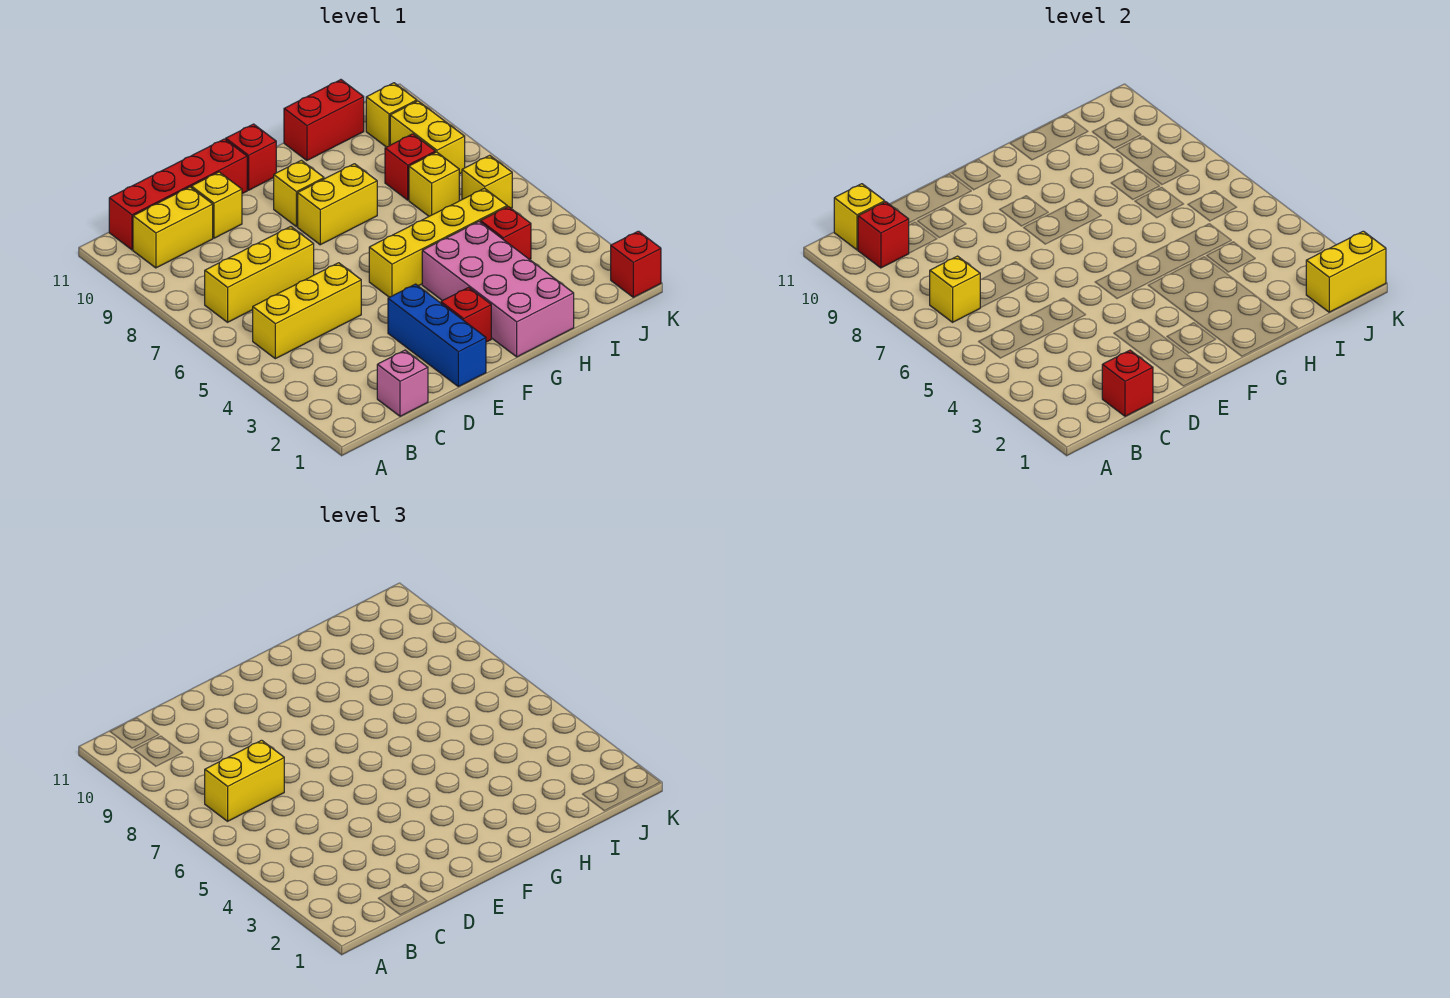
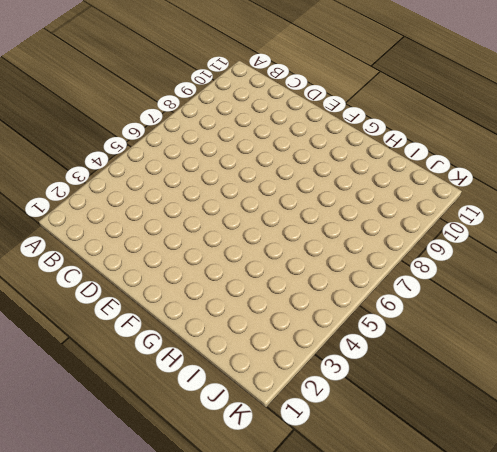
none -> yellow 1x3 brick [253,263,361,359]
none -> yellow 1x3 brick [205,227,314,322]
none -> yellow 1x2 brick [133,187,213,268]

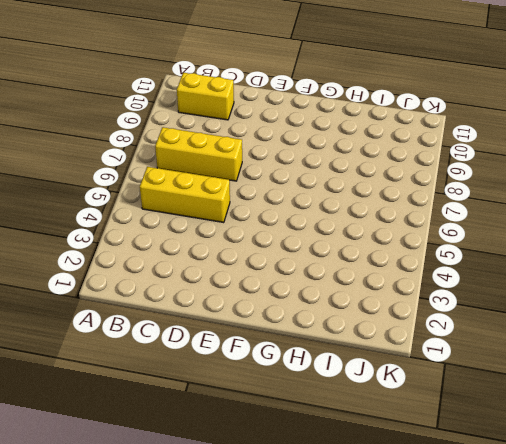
none -> red 1x4 brick [109,139,247,250]
none -> pink 1x1 brick [377,350,428,416]
none -> yellow 1x1 brick [191,172,242,238]

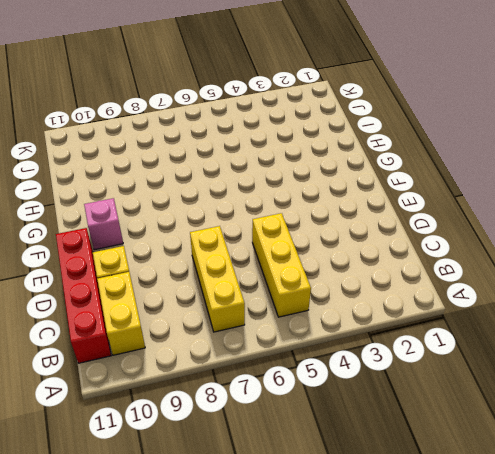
pink 1x1 brick [84,198,123,250] -> pink 1x1 brick moved to [377,350,428,416]
none -> blue 1x3 brick [388,284,486,387]
none -> red 1x1 brick [441,287,491,342]
none -> yellow 1x4 brick [369,188,507,297]

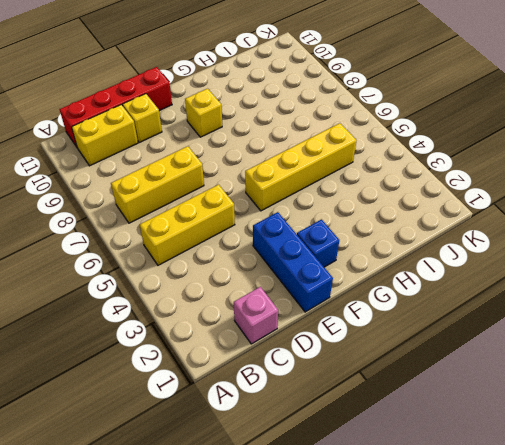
blue 1x1 brick [297,219,339,267] -> red 1x1 brick [441,287,491,342]
none -> yellow 1x2 brick [298,164,377,245]
none -> red 1x1 brick [226,124,276,190]
none -> pink 2x4 brick [422,222,574,357]

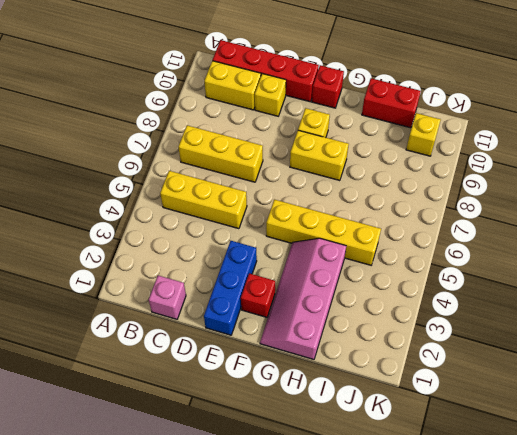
pink 2x4 slope [260,238,346,359] -> pink 2x4 brick [422,222,574,357]
none -> red 1x1 brick [481,207,531,259]
none -> yellow 1x1 brick [409,152,459,216]
none -> red 1x1 brick [385,134,435,200]

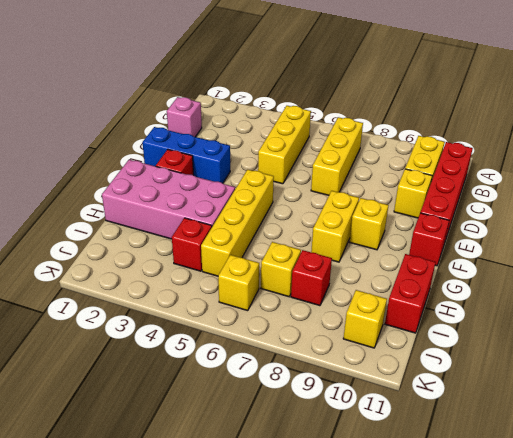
none -> yellow 1x2 brick [390,101,465,174]
none -> red 1x1 brick [611,231,661,297]
none -> yellow 1x1 brick [930,256,980,322]

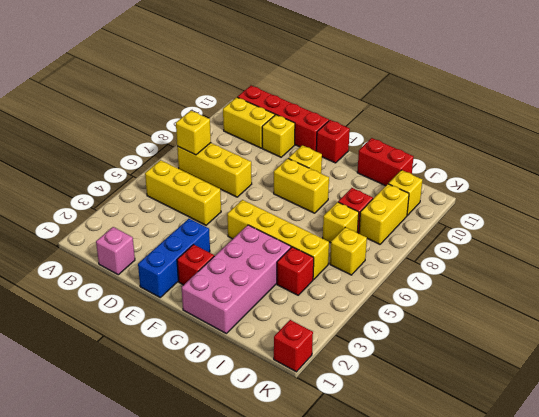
none -> red 1x1 brick [858,202,909,268]
none -> yellow 1x1 brick [834,184,885,250]
none -> red 1x1 brick [1102,350,1153,416]

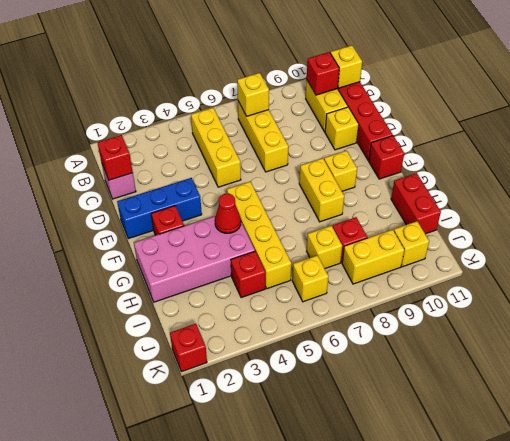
red 1x1 cone [215,194,241,233] -> none
none -> yellow 1x2 brick [1306,231,1386,312]
none -> yellow 1x2 brick [205,740,284,821]

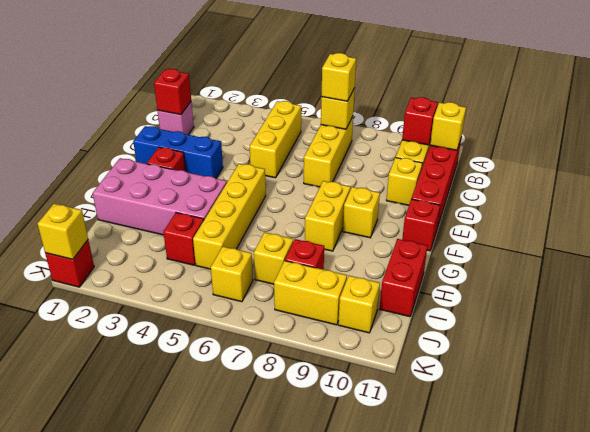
yellow 1x1 brick [321,53,356,101] -> yellow 1x2 brick [205,740,284,821]
yellow 1x1 brick [38,204,88,259] -> yellow 1x2 brick [1306,231,1386,312]

